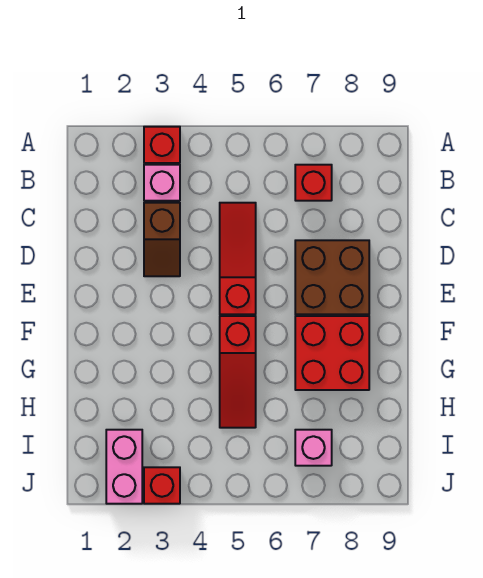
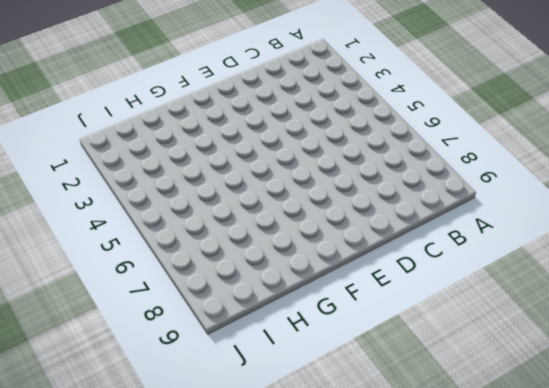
none -> red 1x1 brick [144,127,180,163]
none -> pink 1x1 brick [144,165,180,201]

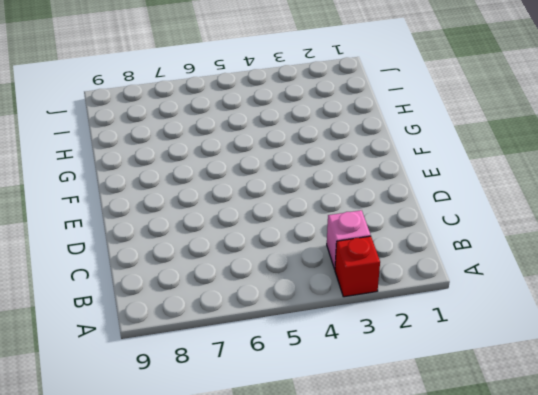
none -> red 1x1 brick [295,165,332,201]
none -> brown 1x2 slope [144,203,180,276]

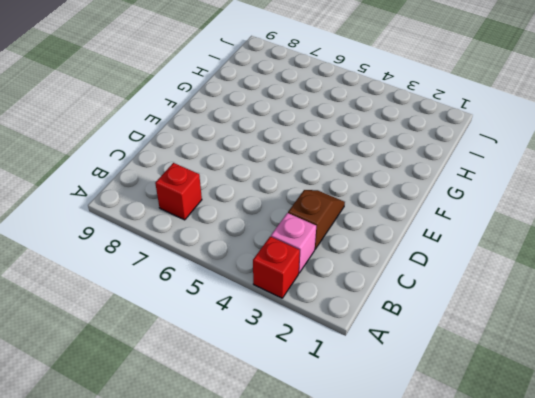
none -> red 1x3 slope [220,203,256,314]
none -> brown 2x2 brick [295,240,369,314]

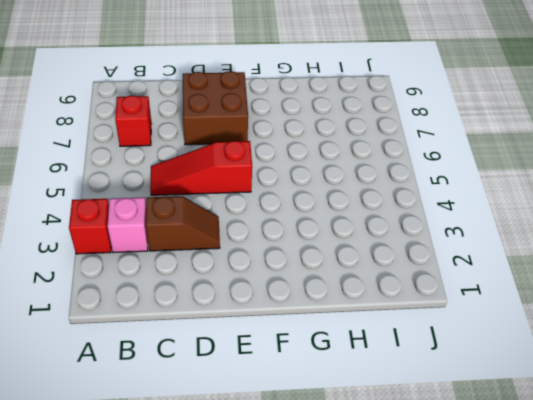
none -> red 1x3 slope [220,316,256,428]
none -> red 2x2 brick [295,316,369,390]

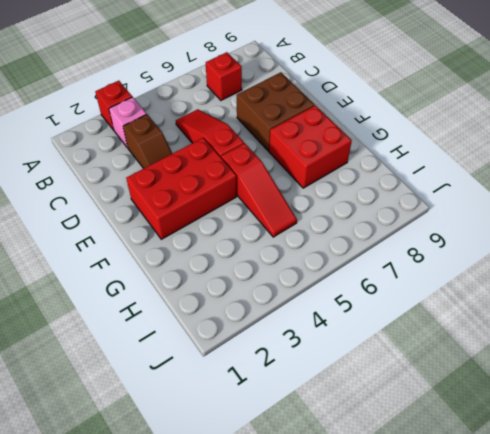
red 2x3 brick [126,138,237,239] -> none
none -> pink 1x2 brick [106,430,142,504]
none -> pink 1x1 brick [295,430,332,466]

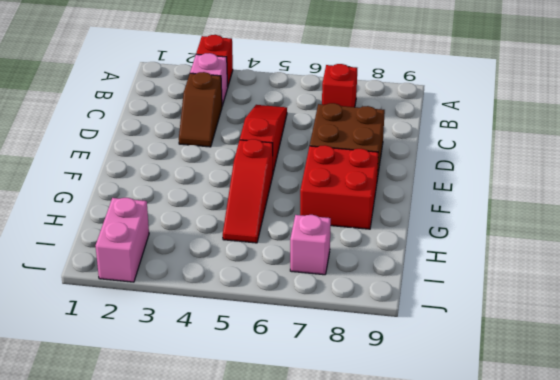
none -> red 1x1 brick [144,467,180,504]

